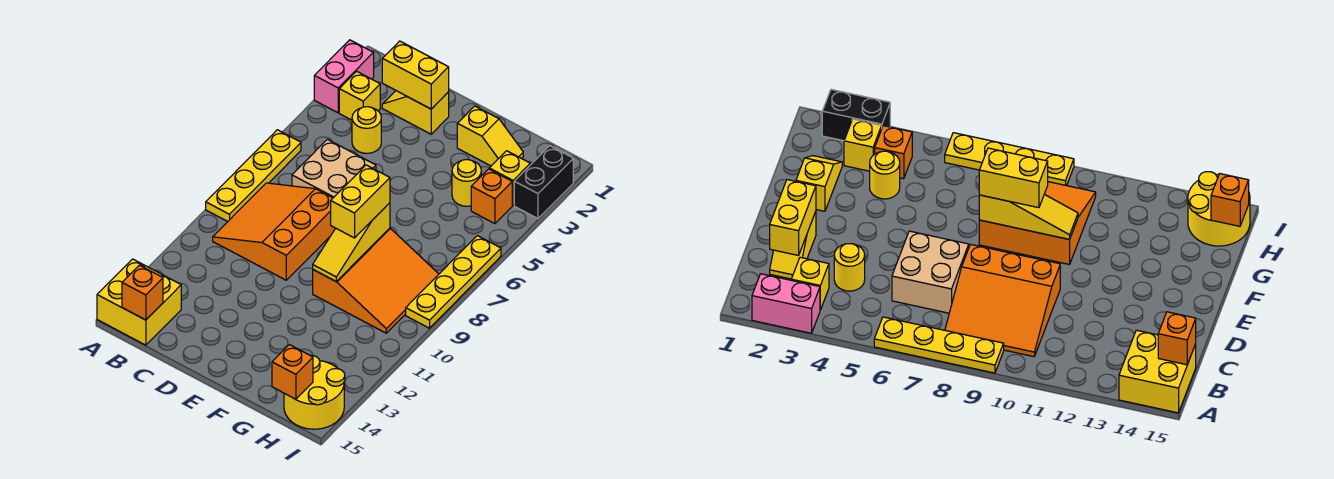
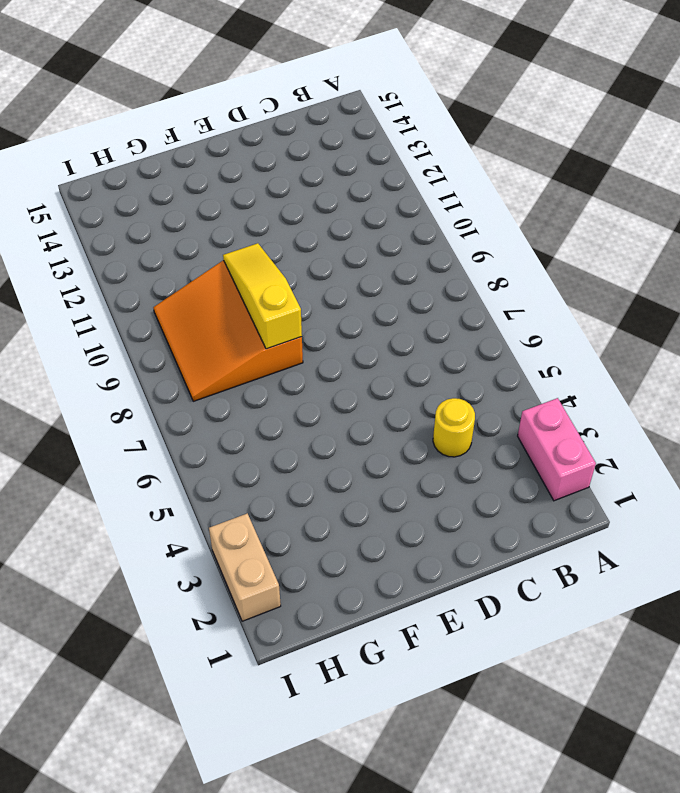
tan 1x2 brick [209,513,281,621] -> black 1x2 brick [514,146,573,219]
none -> yellow 1x4 plate [206,130,301,222]
none -> yellow 2x2 brick [97,259,181,345]
none -> yellow 1x1 brick [339,71,380,120]

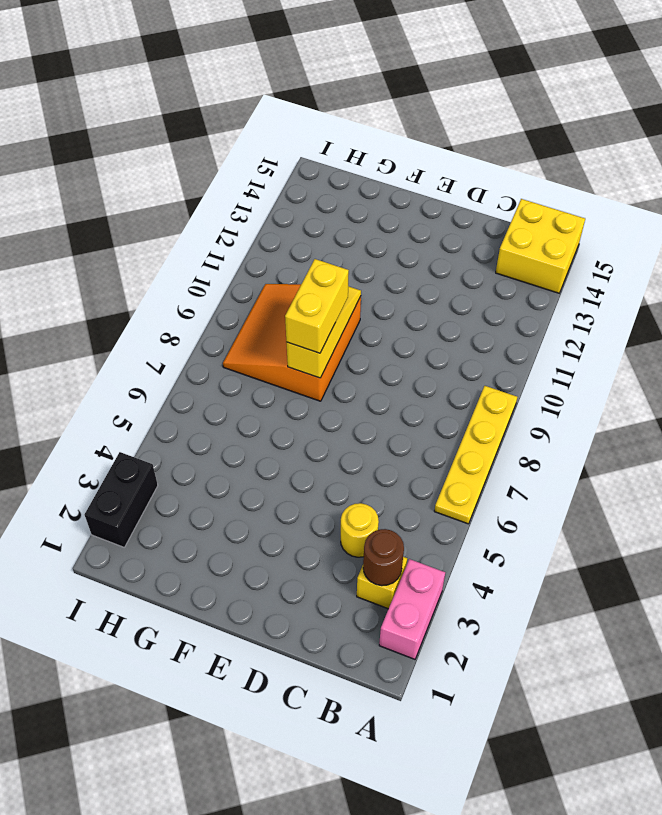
brown 1x1 round brick [363,529,404,586] -> none
none -> orange 3x3 slope [213,183,335,280]
none -> yellow 1x2 slope [382,91,449,134]
none -> tan 2x2 brick [292,139,376,198]

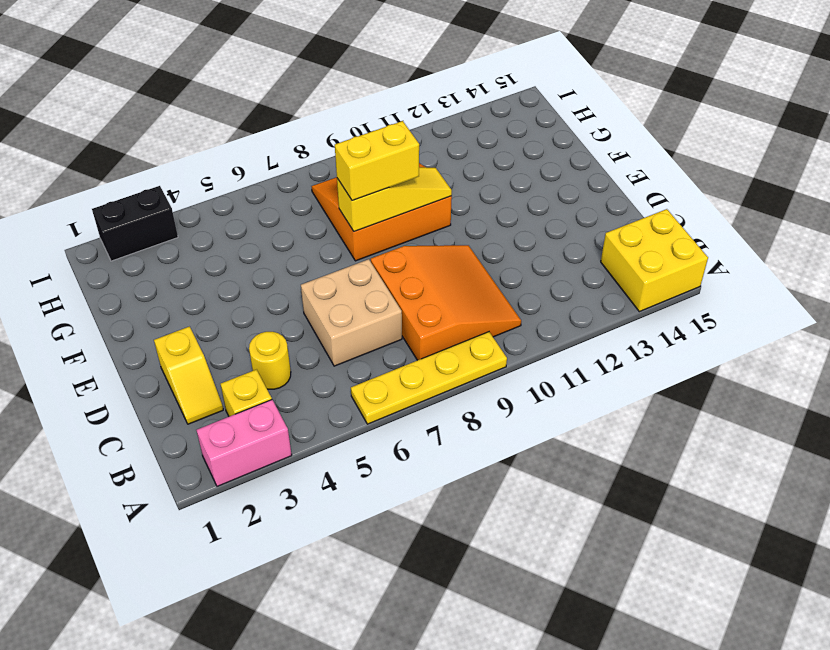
orange 3x3 slope [371,245,521,360] -> orange 3x3 slope turned to [213,183,335,280]
none -> yellow 1x2 slope [457,106,523,166]
none -> yellow 1x1 round brick [452,159,481,206]
none -> yellow 1x1 brick [489,151,530,205]

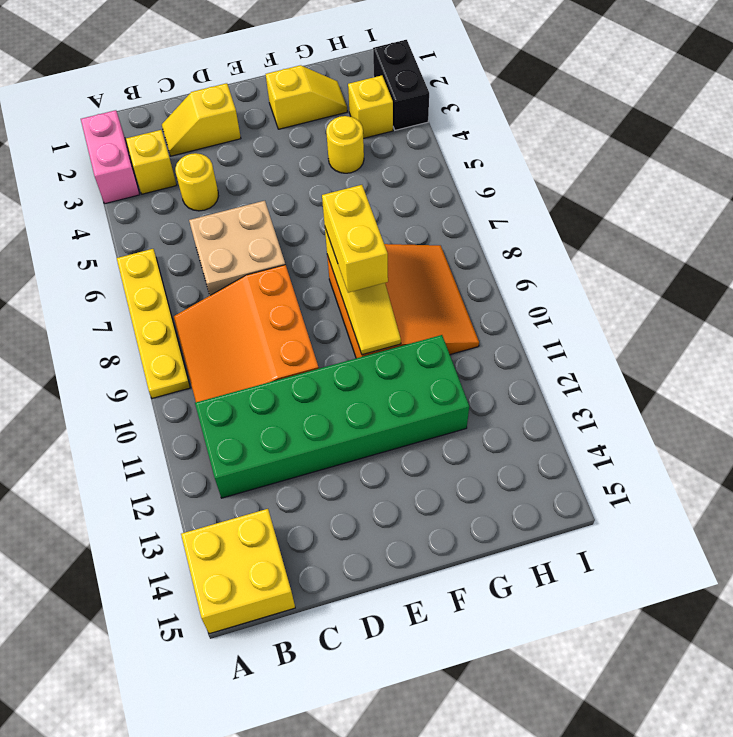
green 2x6 brick [195,335,469,498] -> none
none -> orange 1x1 brick [471,169,512,224]
none -> yellow 2x2 round brick [284,355,345,429]
none -> yellow 1x4 plate [406,236,501,328]

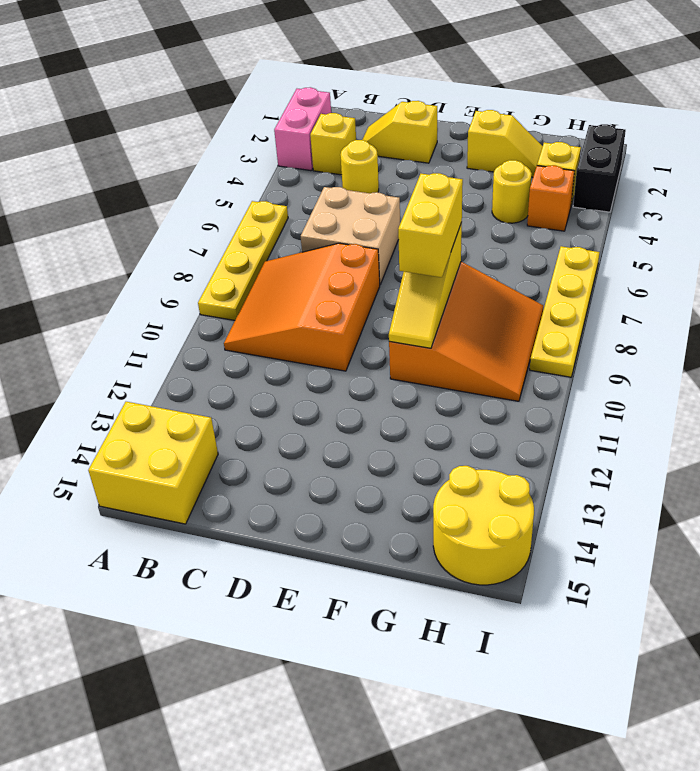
none -> orange 1x1 brick [122,265,163,320]
none -> yellow 1x2 brick [382,41,449,109]
none -> orange 1x1 brick [272,345,313,399]

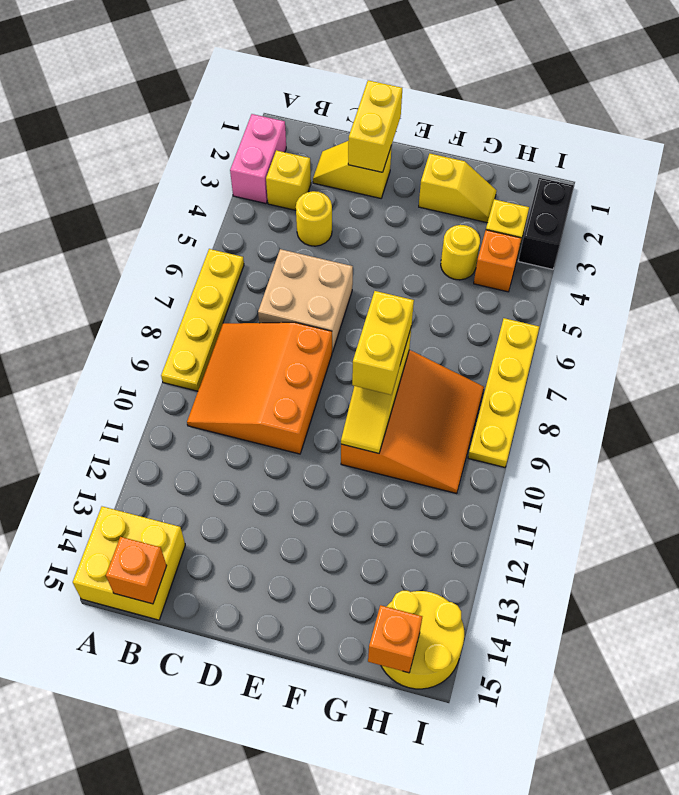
yellow 1x2 brick [348,80,402,172] -> yellow 1x2 brick turned to [382,41,449,109]

